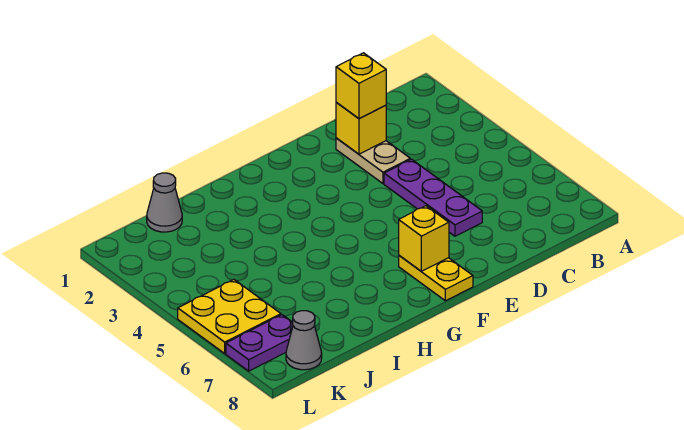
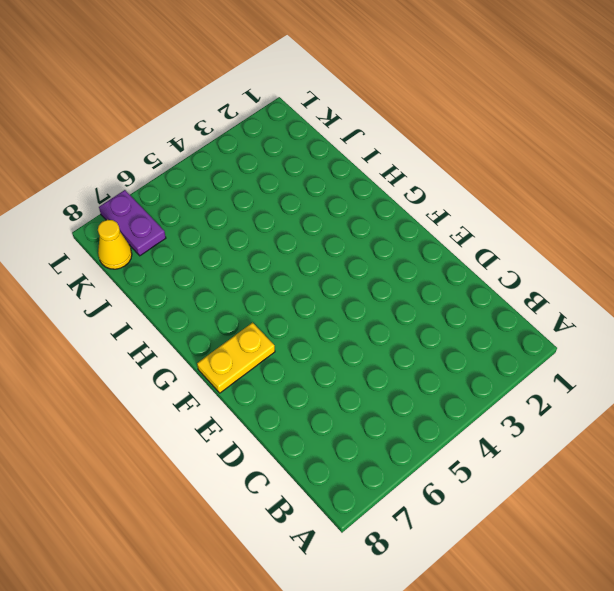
yellow 1x1 cone [98,220,132,269] -> grey 1x1 cone [286,311,322,370]
none -> tan 1x2 plate [336,138,410,184]
none -> purple 1x3 plate [384,159,482,236]

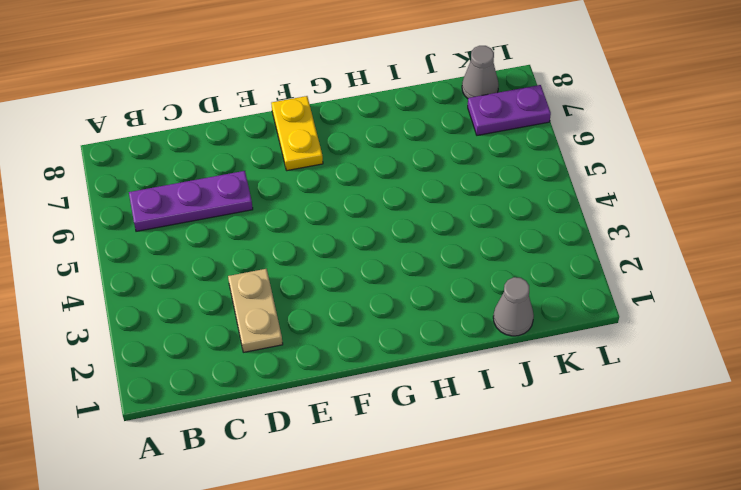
purple 1x3 plate [129,171,253,231] -> purple 1x3 plate turned to [384,159,482,236]
none -> yellow 2x2 plate [178,280,281,353]
none -> yellow 1x1 brick [336,103,386,154]

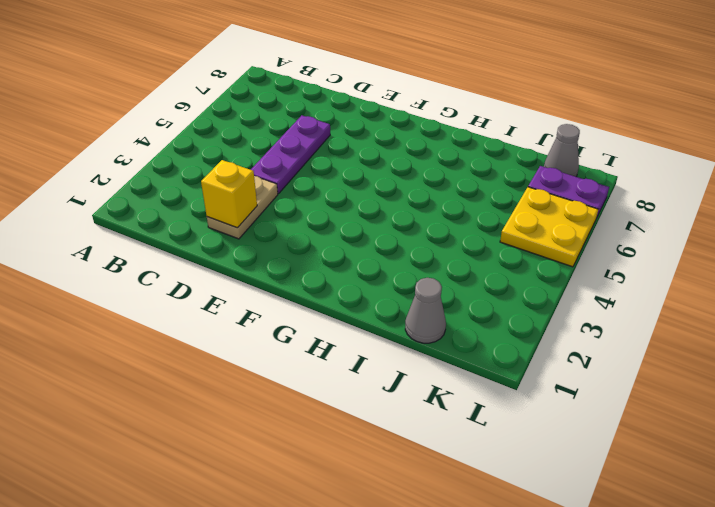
none -> yellow 1x2 plate [399,256,473,301]
none -> yellow 1x1 brick [399,206,449,271]

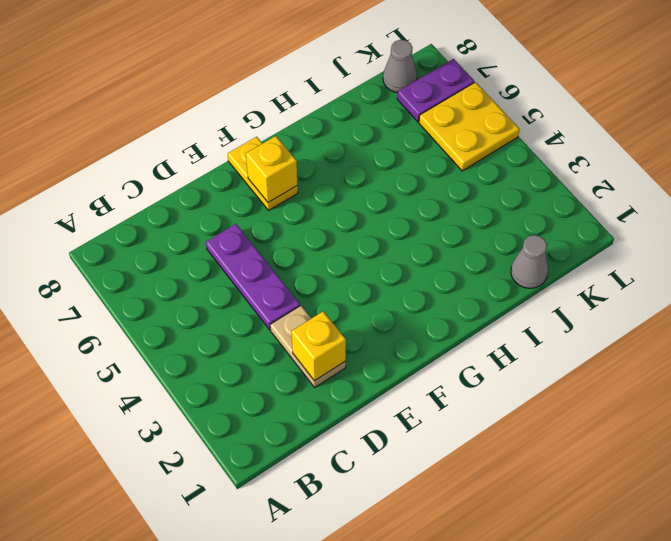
none -> yellow 1x1 brick [336,53,386,119]

